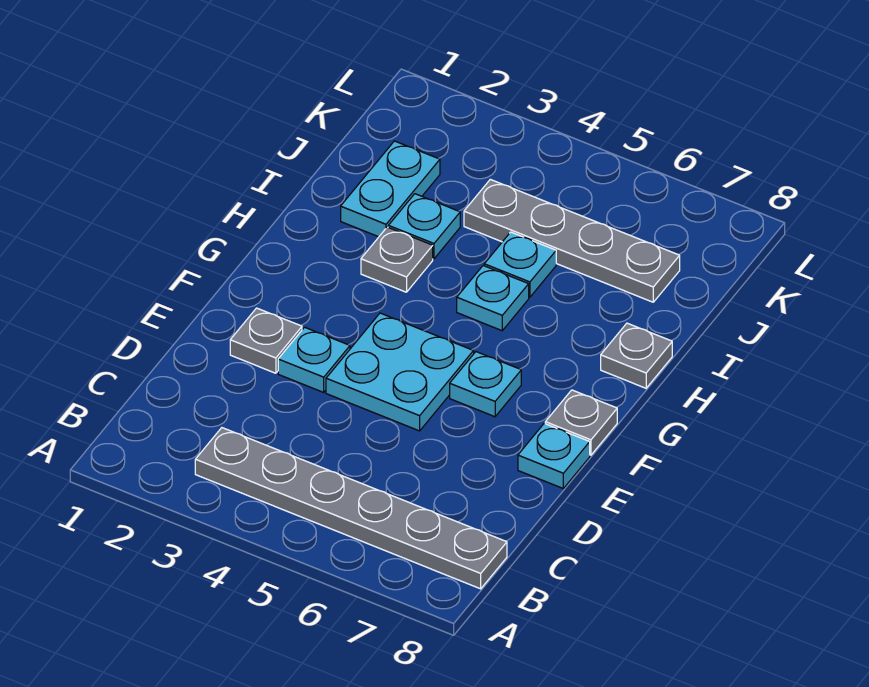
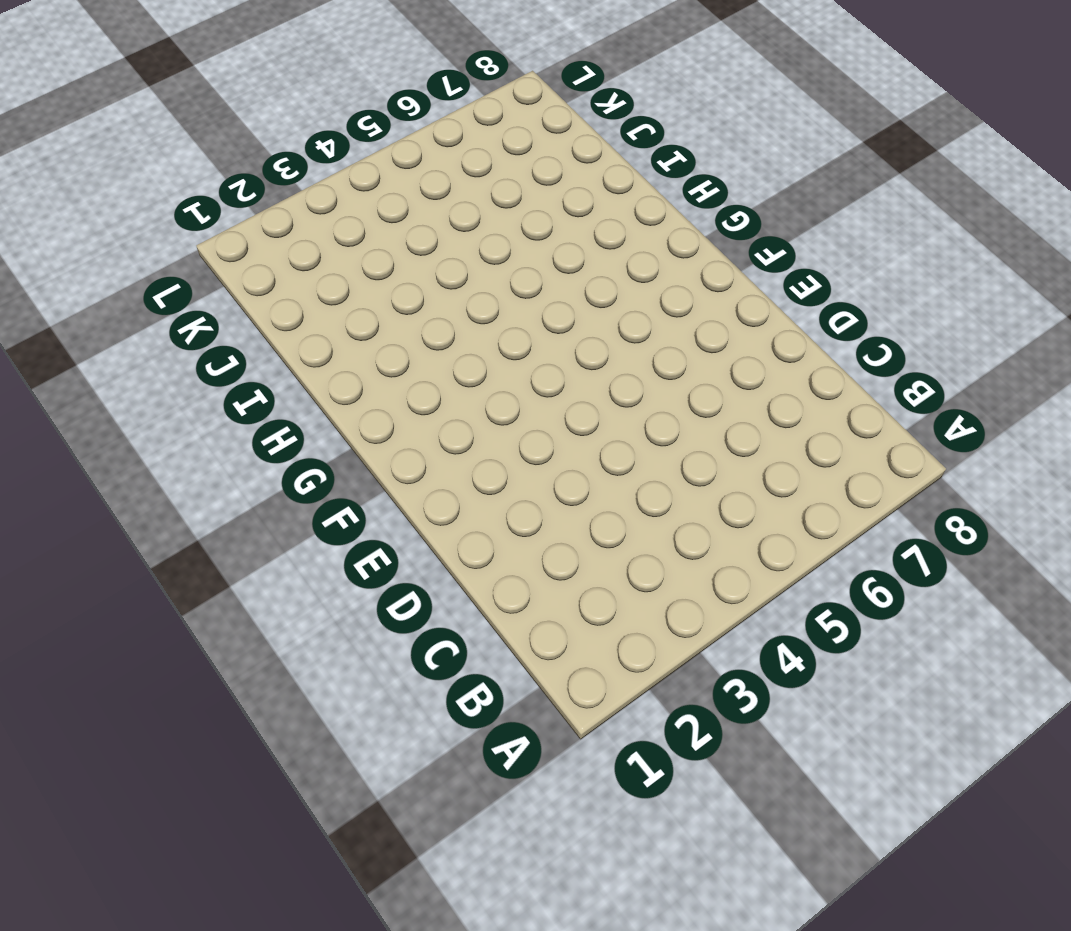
none -> grey 1x6 plate [195,428,507,589]
none -> grey 1x1 plate [230,308,302,373]
none -> cyan 1x1 plate [278,327,350,392]

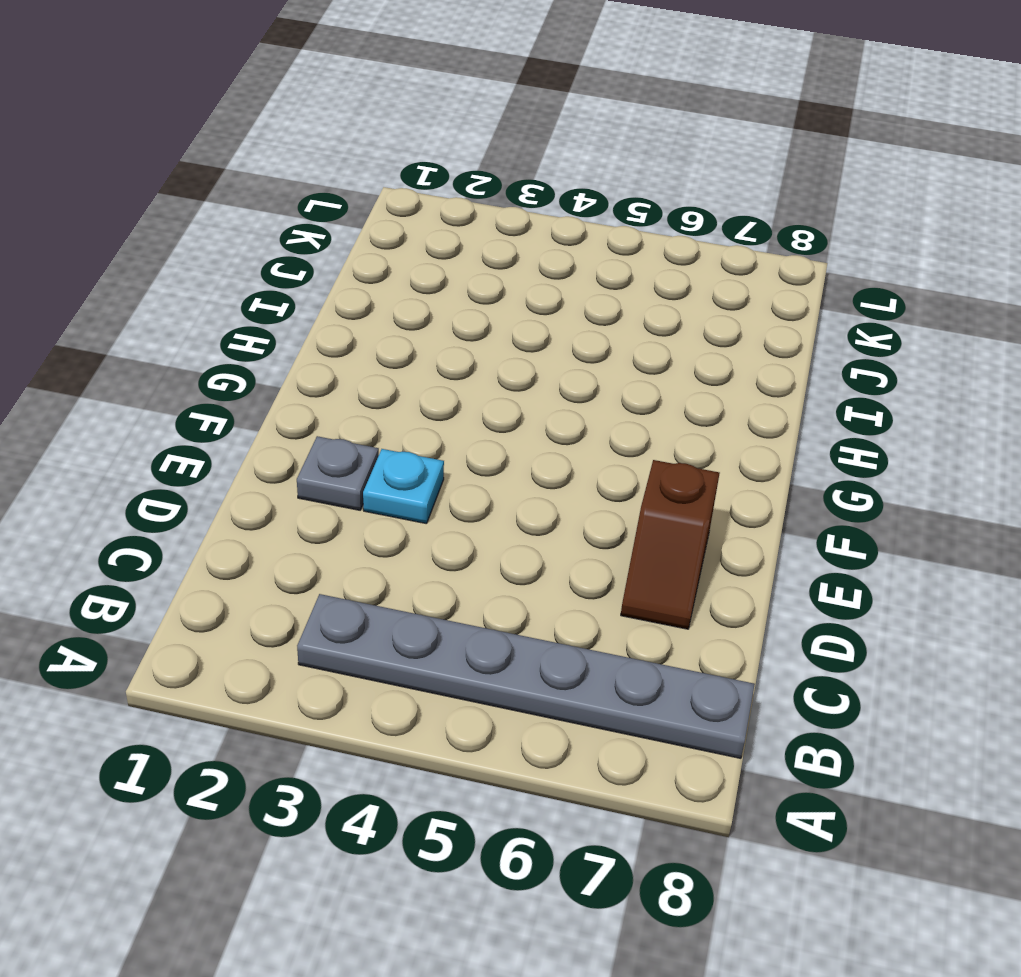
brown 1x2 slope [621,460,720,629] -> none
none -> cyan 2x2 plate [326,313,474,431]
none -> cyan 1x1 plate [518,423,590,488]
none -> cyan 1x1 plate [450,352,521,417]

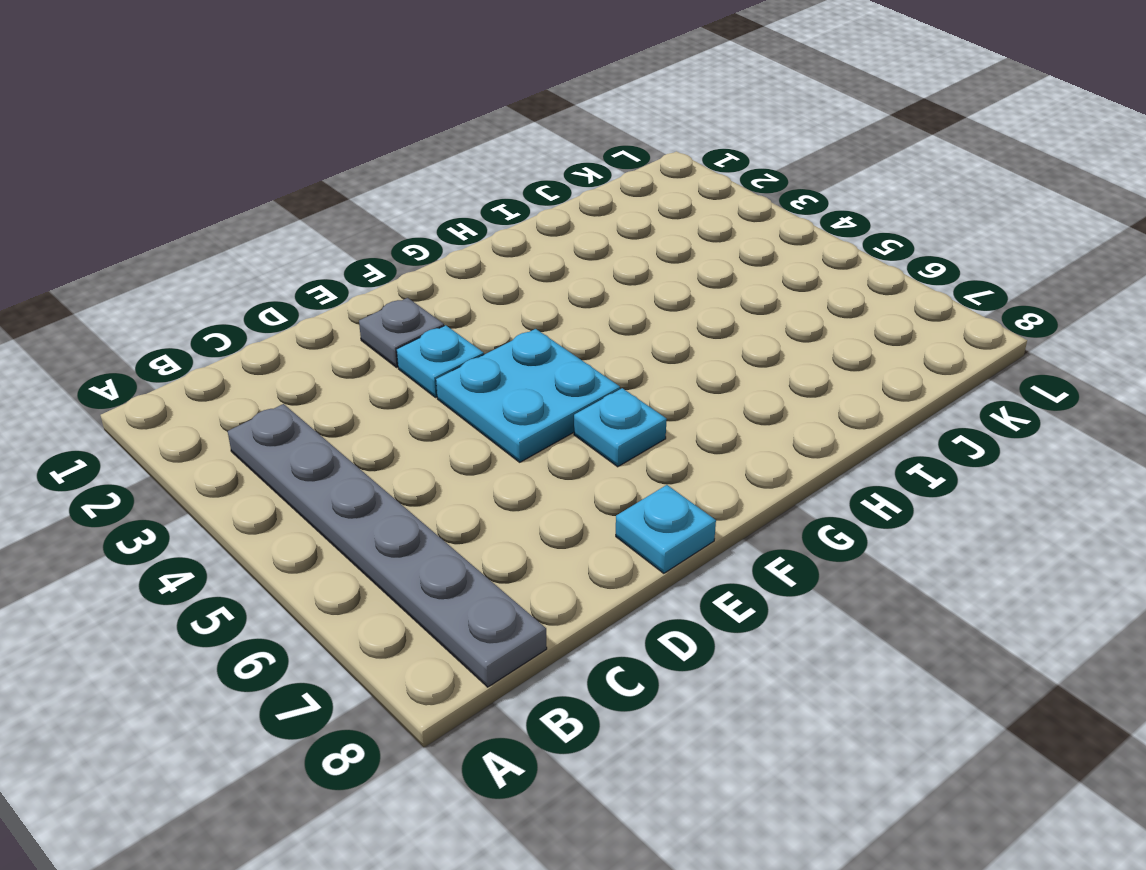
none -> grey 1x1 plate [545,390,617,455]
none -> grey 1x1 plate [361,227,433,292]
none -> cyan 1x1 plate [457,266,529,331]

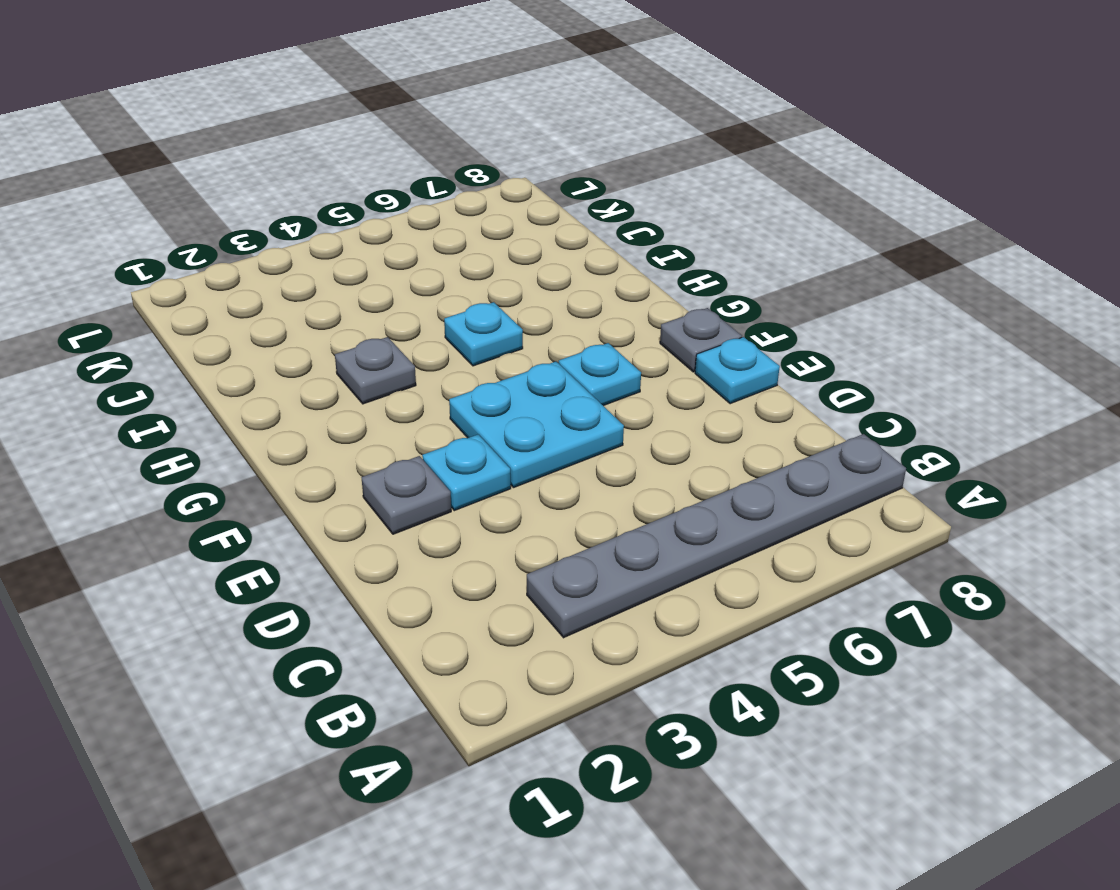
none -> grey 1x1 plate [601,323,672,388]
none -> cyan 1x2 plate [341,141,440,237]
none -> cyan 1x1 plate [388,194,460,259]

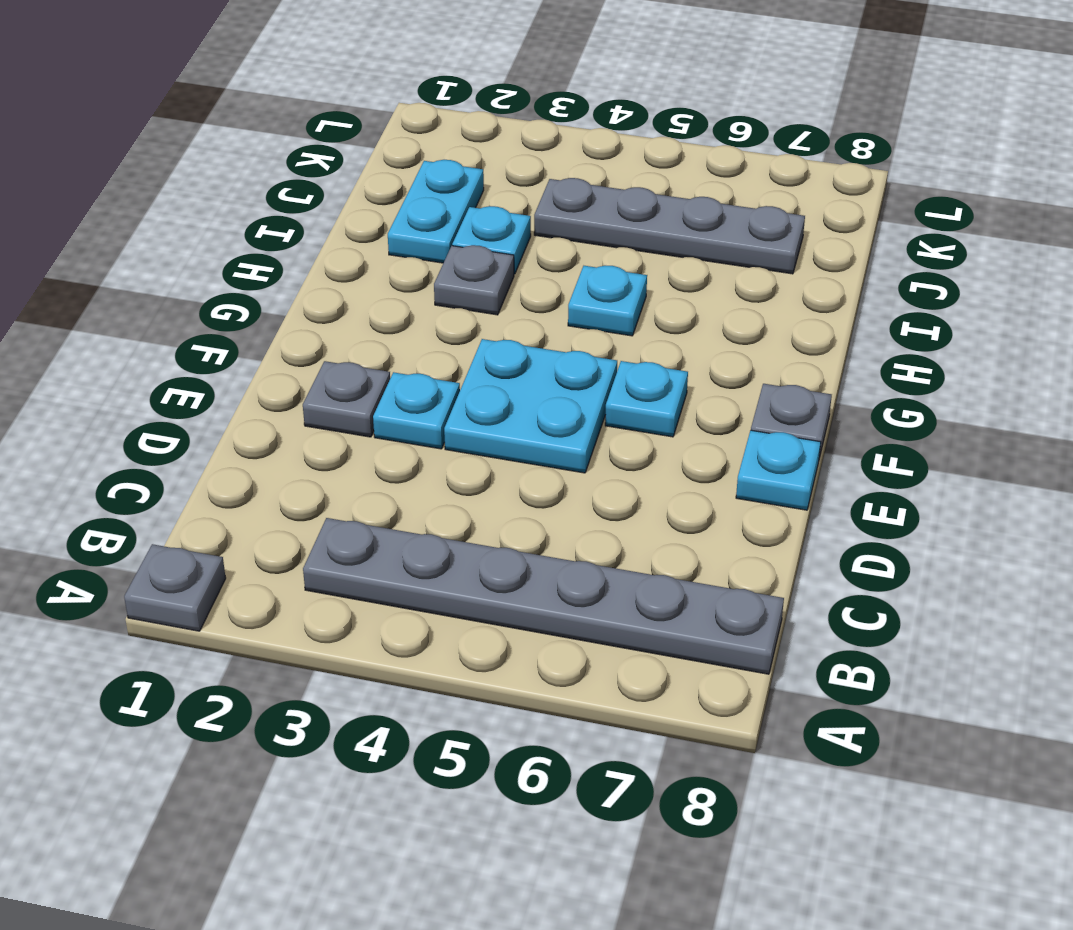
grey 1x1 plate [124,544,226,631] -> grey 1x1 plate moved to [601,323,672,388]
none -> cyan 1x1 plate [484,232,556,297]

